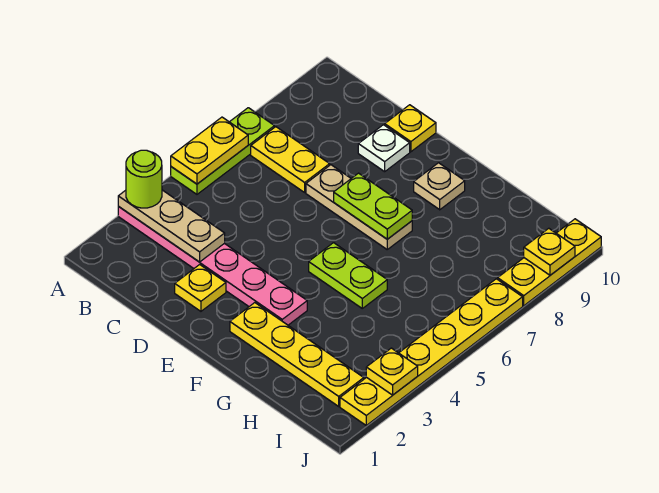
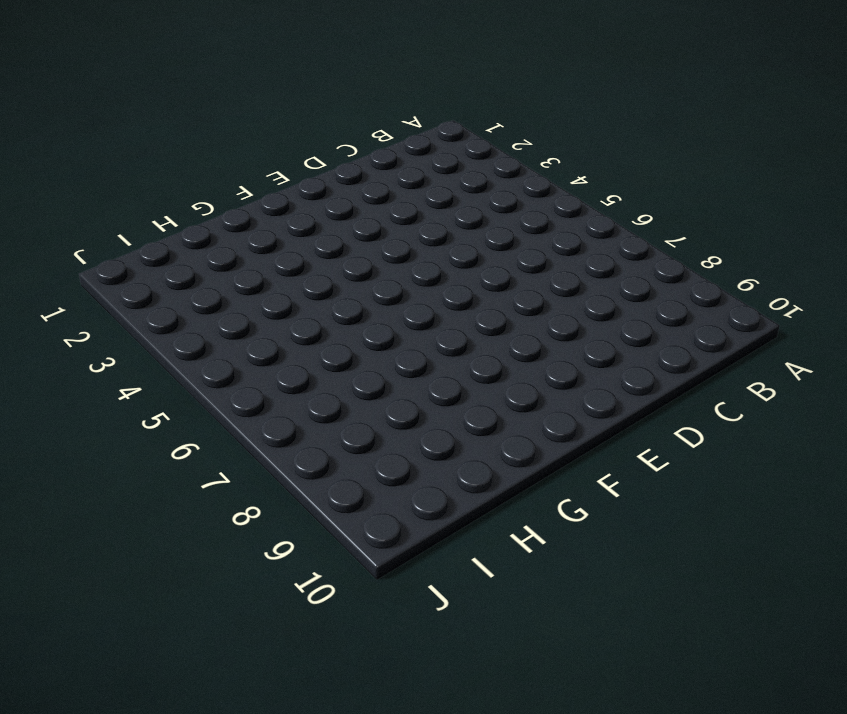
none -> pink 1x6 plate [118,207,307,325]
none -> lime 1x3 plate [171,108,274,194]
none -> yellow 1x2 plate [251,127,330,192]

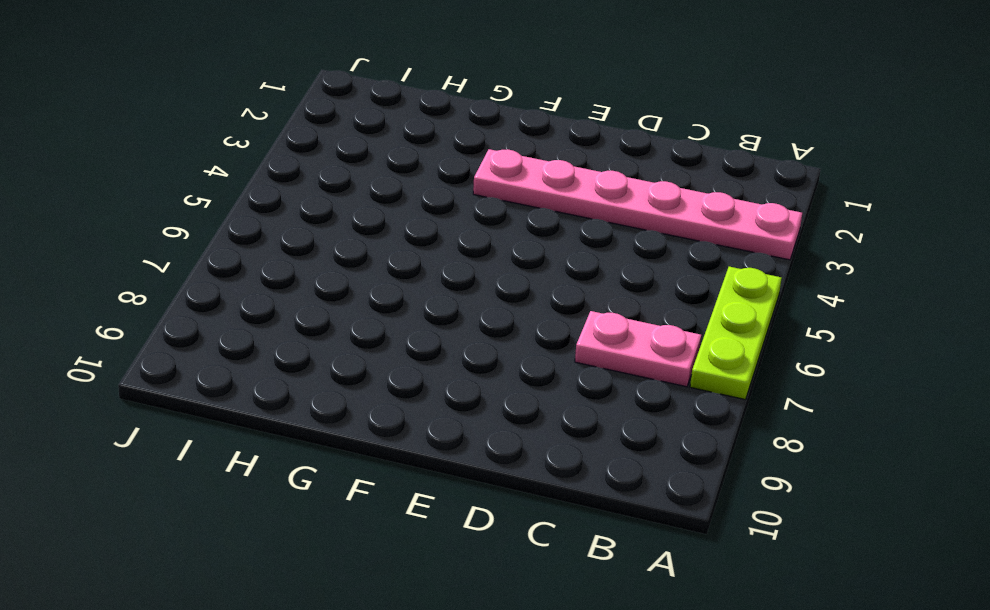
pink 1x2 plate [575,311,701,387] -> yellow 1x2 plate [251,127,330,192]
none -> yellow 1x1 plate [175,265,226,311]
none -> tan 1x3 plate [306,165,412,249]
none -> white 1x1 plate [358,125,410,172]

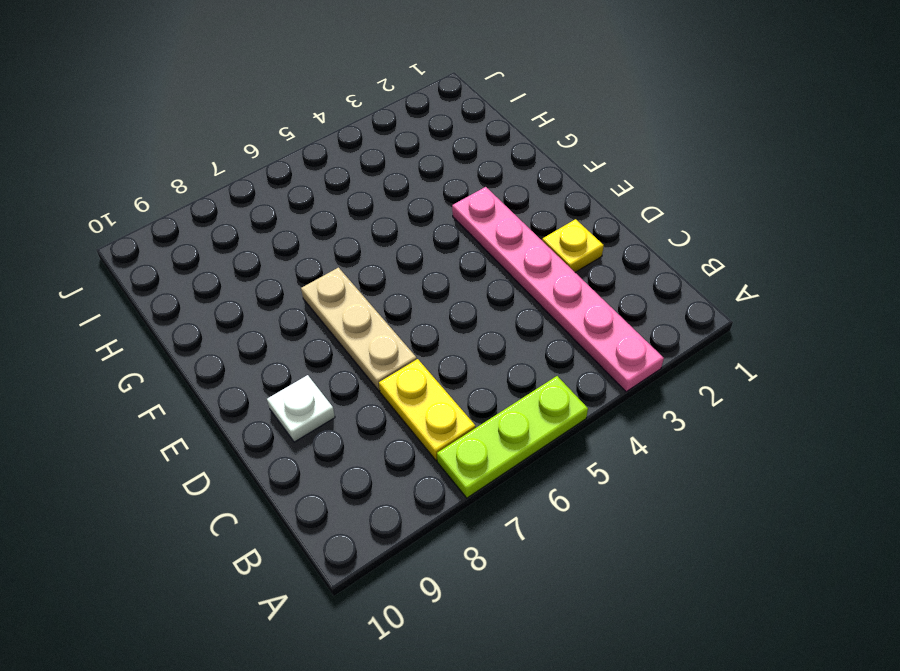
none -> yellow 1x1 plate [385,105,436,152]
none -> yellow 1x4 plate [230,303,364,406]
none -> lime 1x2 plate [309,243,387,308]

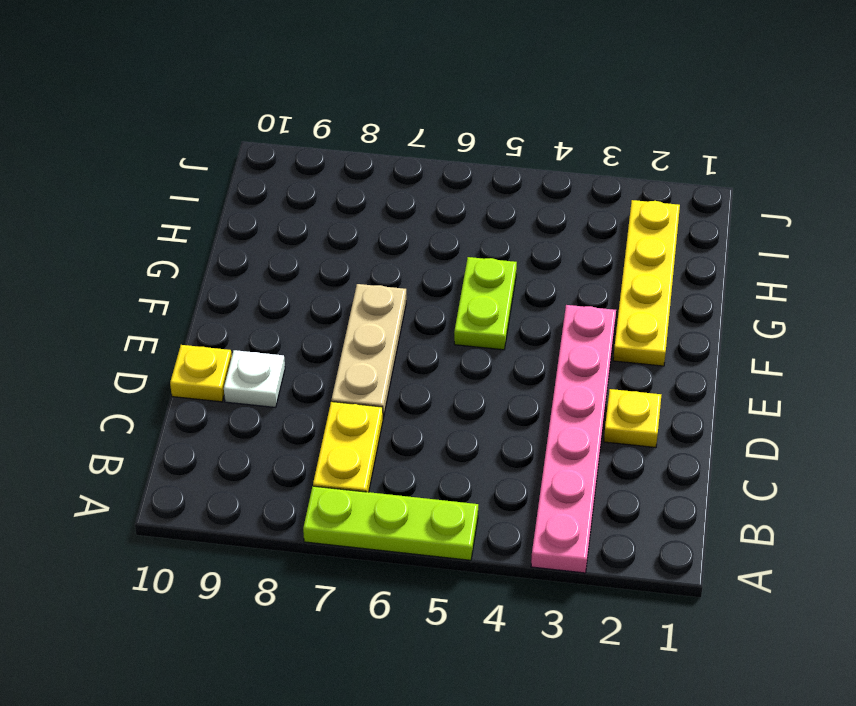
none -> tan 1x1 plate [414,163,465,210]
none -> yellow 1x6 plate [340,279,523,425]
none -> yellow 1x3 plate [498,219,601,306]

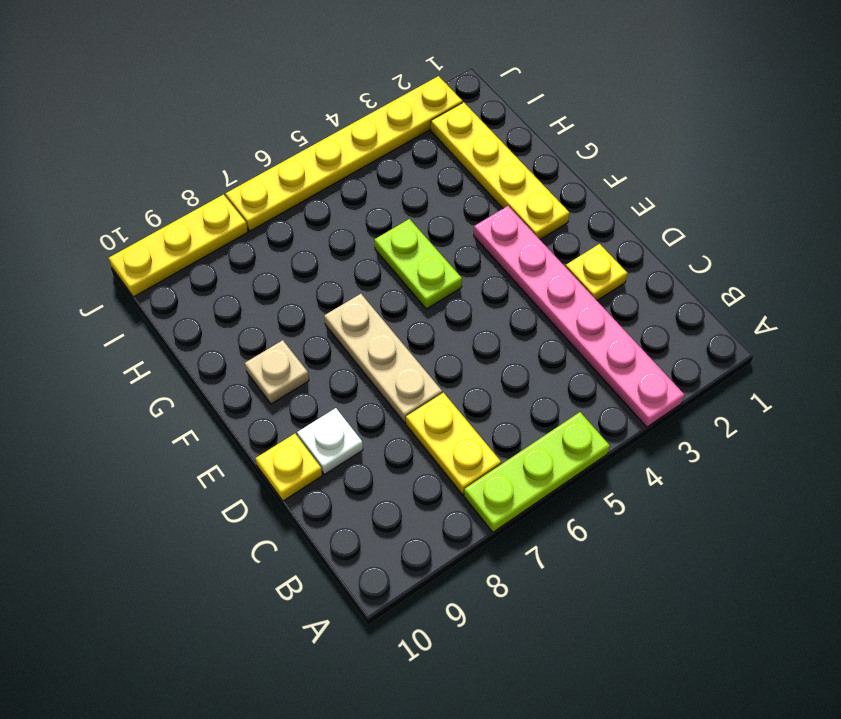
none -> tan 1x3 plate [118,190,225,262]
none -> yellow 1x2 plate [171,117,248,184]
none -> lime 1x2 plate [334,173,412,239]

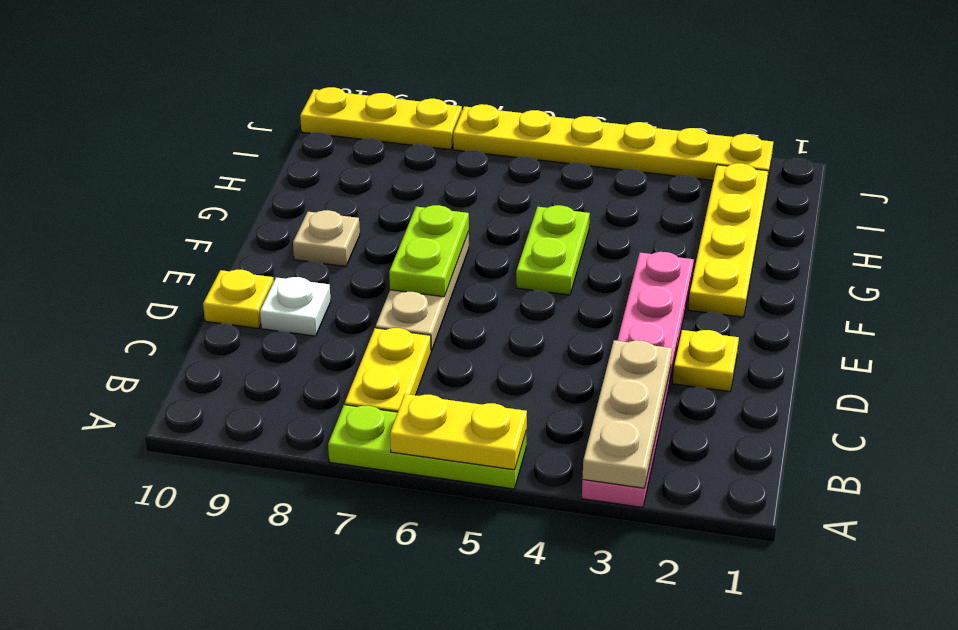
none -> yellow 1x1 plate [366,348,418,395]
none -> yellow 1x1 plate [524,228,575,275]
none -> lime 1x1 round brick [126,150,162,208]

